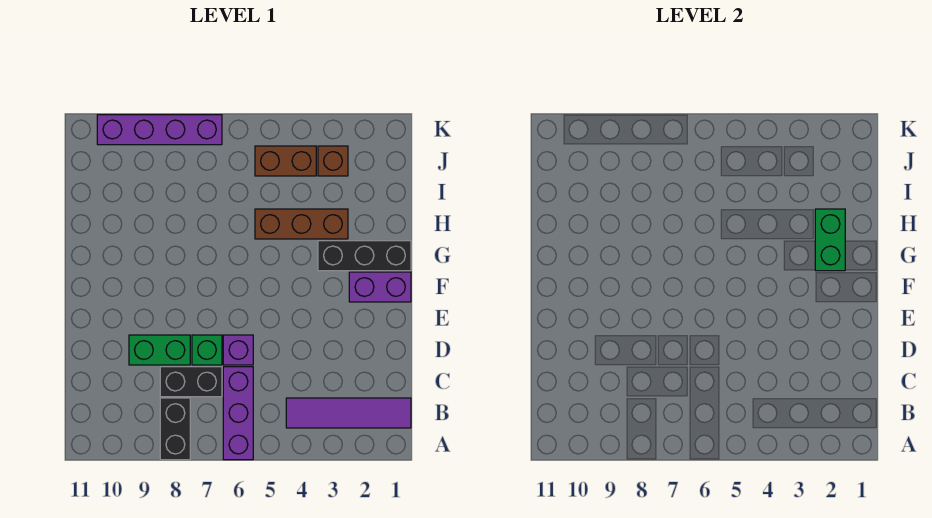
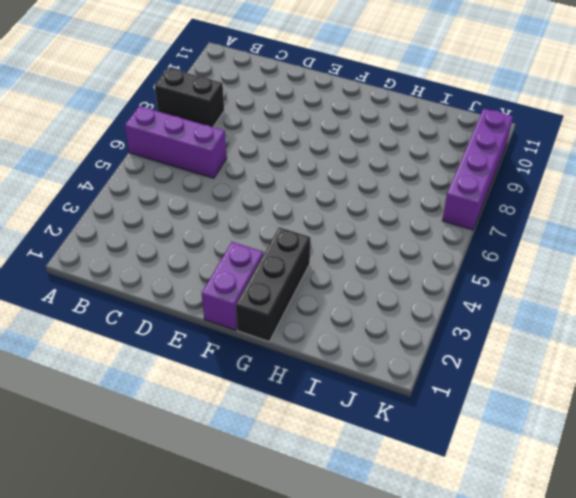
none -> purple 1x4 tile [286,398,411,428]
none -> black 1x2 brick [160,367,222,397]
none -> purple 1x1 brick [223,335,253,365]

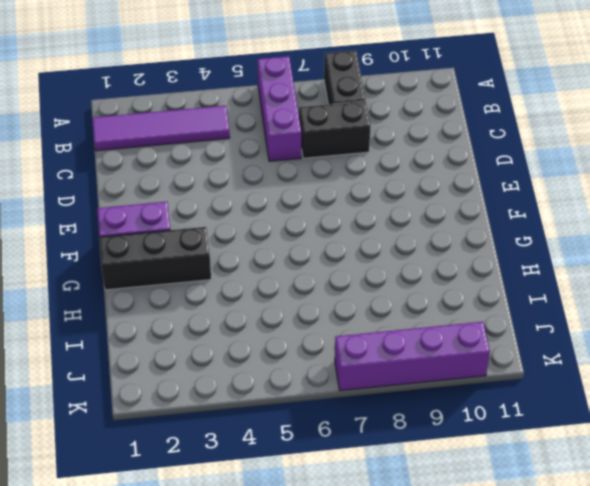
none -> purple 1x1 brick [223,335,253,365]
none -> green 1x1 brick [192,335,222,365]
none -> green 1x2 brick [129,335,190,365]

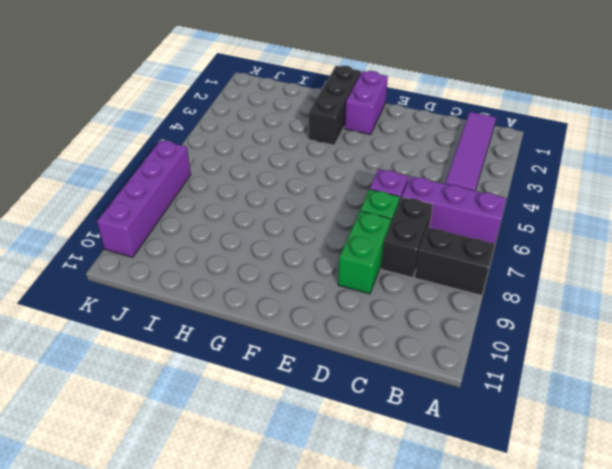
none -> brown 1x3 brick [255,209,348,239]
none -> brown 1x1 brick [318,146,348,176]
none -> brown 1x2 brick [255,146,316,176]

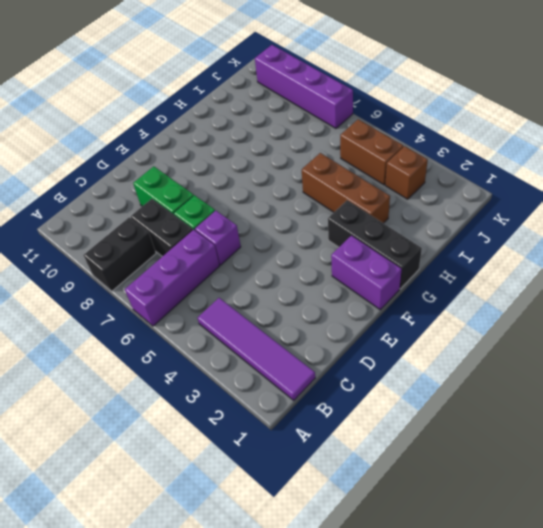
none -> green 1x2 brick [815,209,845,271]

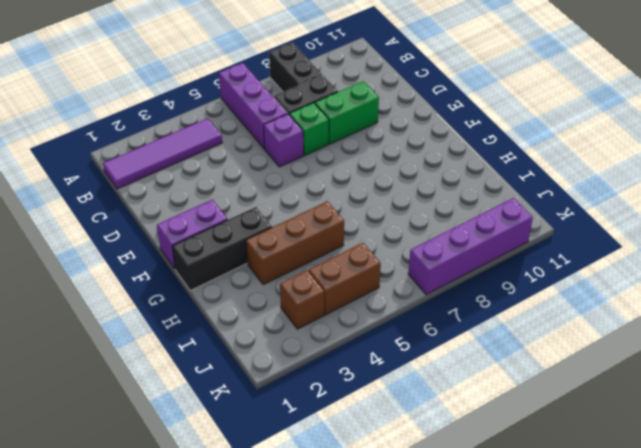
none -> green 1x2 brick [815,209,845,271]

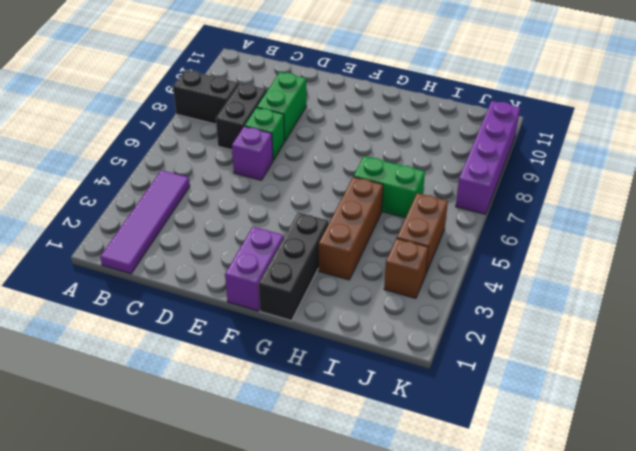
green 1x2 brick [354,156,425,218] -> green 1x2 brick moved to [815,209,845,271]
none -> purple 1x3 brick [223,367,253,460]

